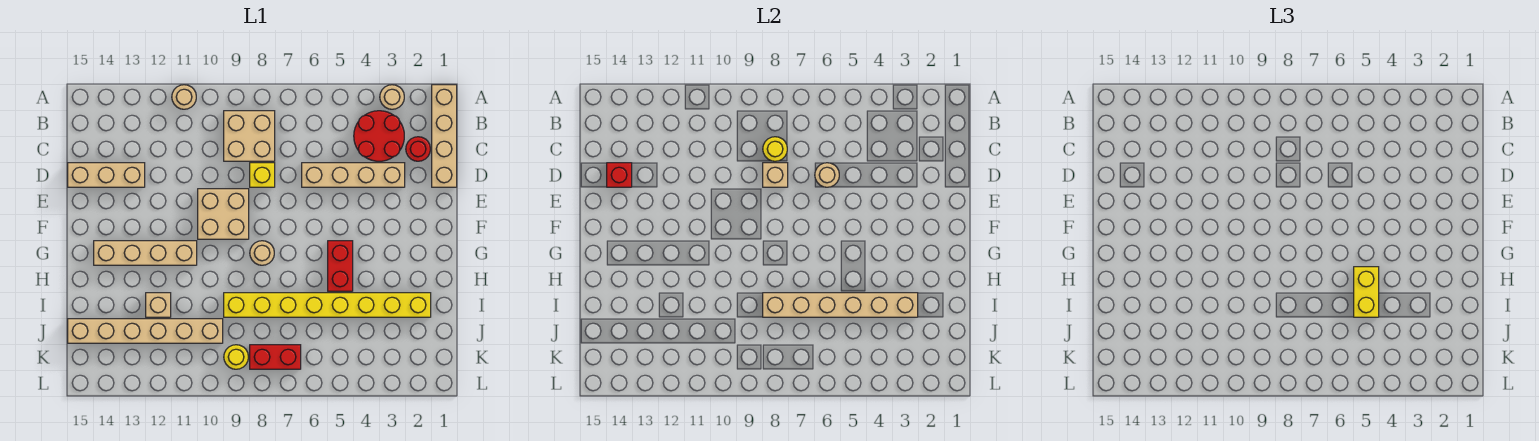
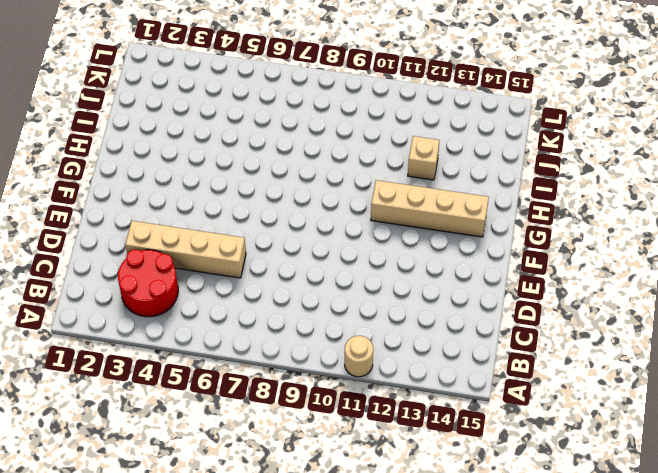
none -> tan 1x4 brick [432,85,457,187]
none -> tan 1x1 round brick [380,85,404,109]
none -> tan 2x2 brick [224,111,275,161]

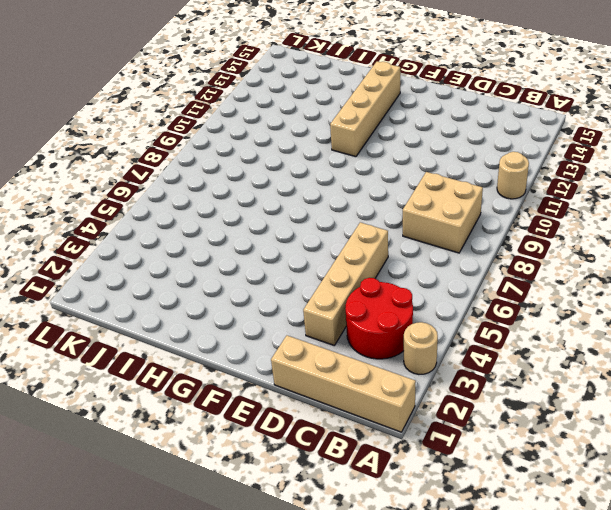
none -> red 1x1 round brick [406,137,430,161]
none -> yellow 1x1 brick [250,163,275,187]
none -> tan 1x3 brick [68,163,145,187]

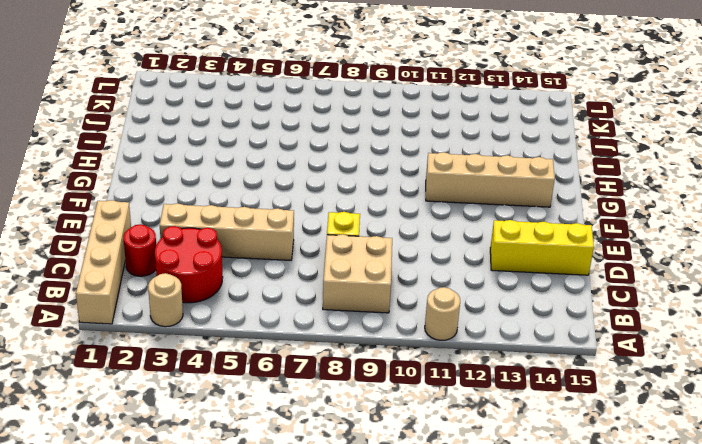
yellow 1x3 brick [490,220,594,275] -> tan 1x3 brick [68,163,145,187]
none -> tan 2x2 brick [198,189,249,239]
none -> red 1x2 brick [328,241,353,291]
none -> tan 1x1 round brick [250,241,274,265]

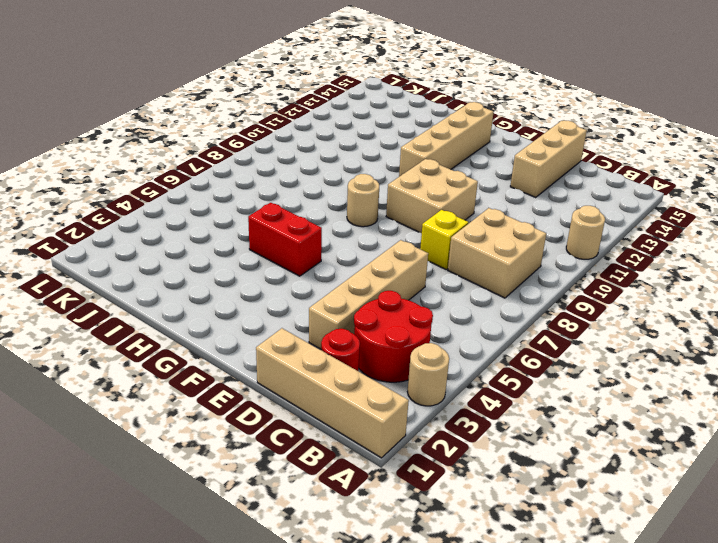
none -> yellow 1x8 brick [224,293,431,317]
none -> tan 1x1 brick [146,293,171,317]
none -> tan 1x6 brick [68,319,223,343]

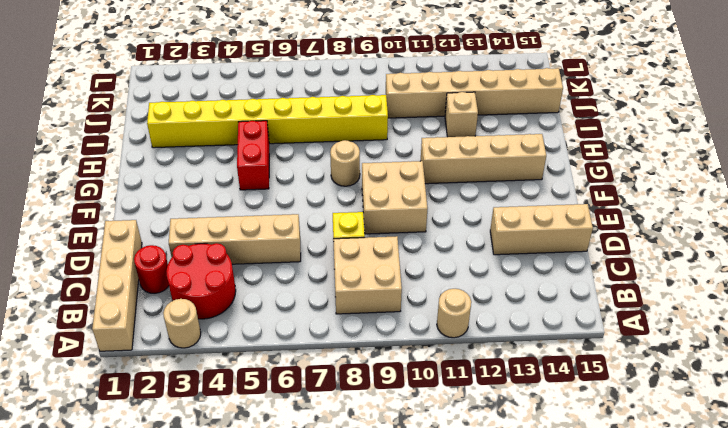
none -> red 1x2 brick [250,345,301,369]
none -> yellow 1x1 round brick [224,345,248,369]
none -> yellow 1x1 round brick [763,137,787,161]

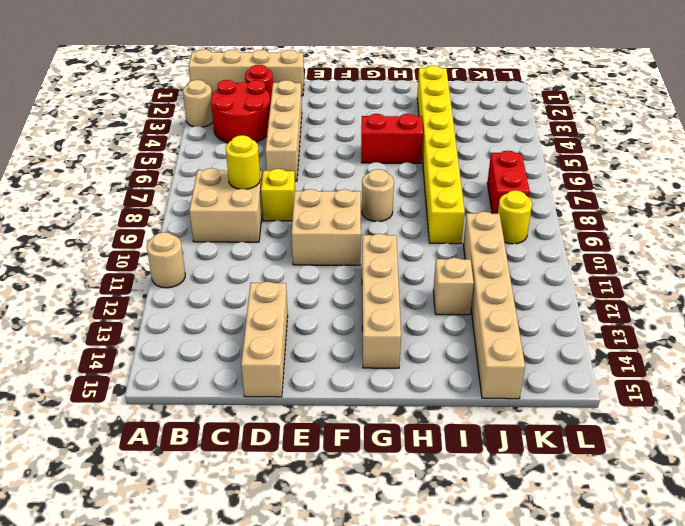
none -> tan 1x1 round brick [815,163,839,187]
none -> tan 1x1 brick [763,163,788,187]
none -> red 1x1 brick [607,163,632,187]

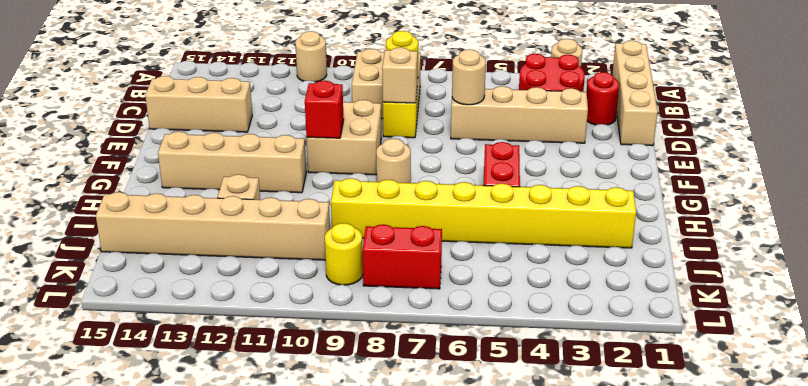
red 1x1 brick [305,80,344,138] -> red 1x1 brick moved to [607,163,632,187]
none -> tan 1x6 brick [763,293,918,317]
none -> yellow 1x2 brick [1354,267,1379,317]

